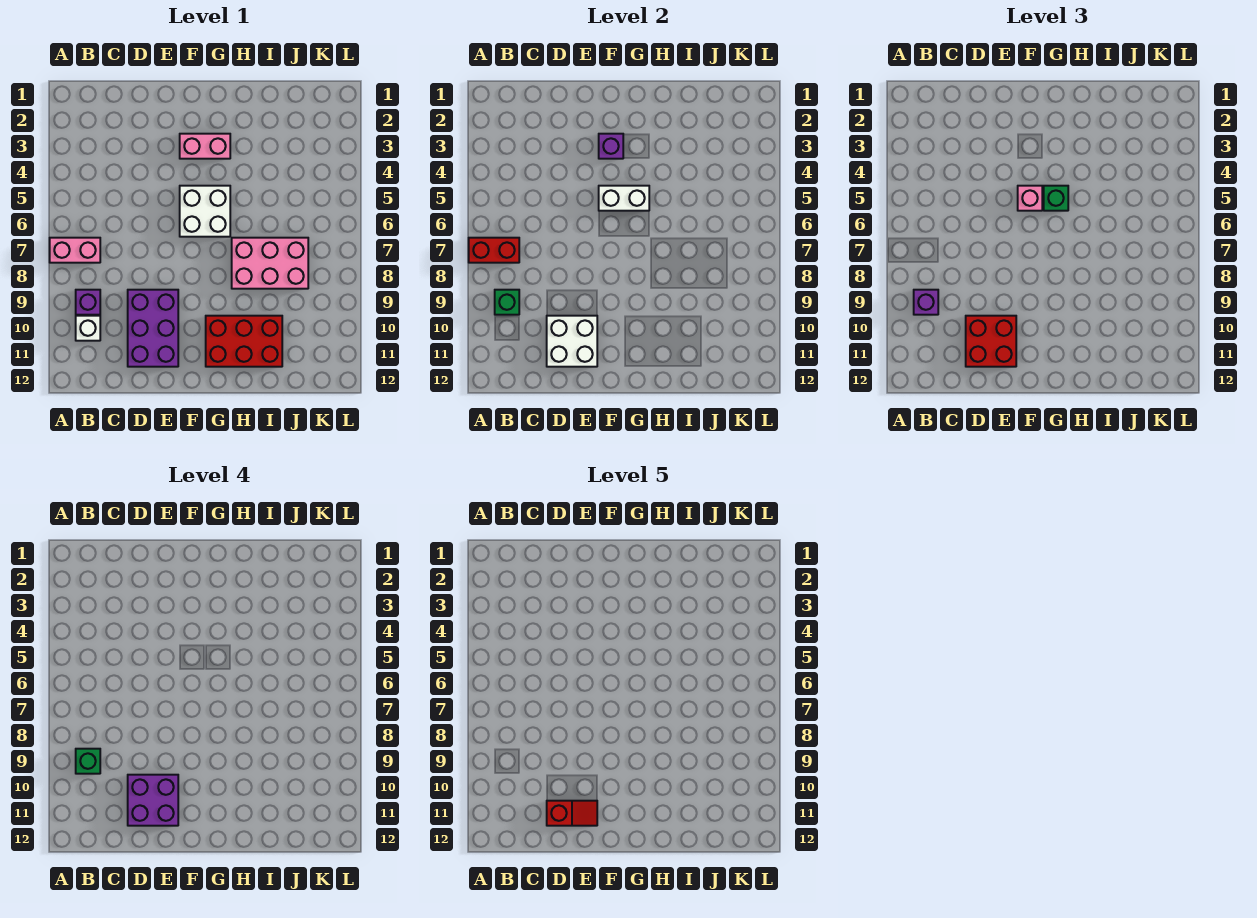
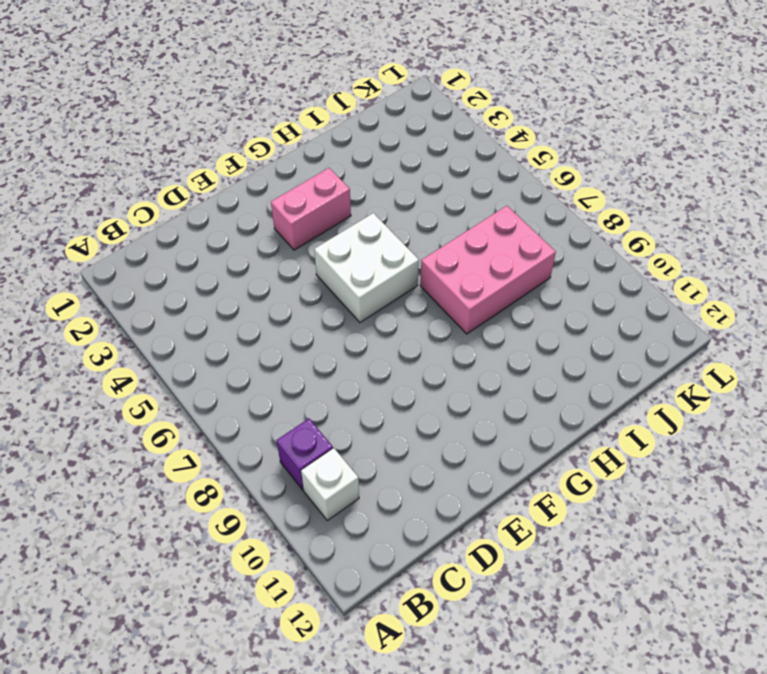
none -> pink 1x2 brick [50,238,100,263]
none -> purple 2x3 brick [128,290,178,367]
none -> red 2x3 brick [206,316,282,367]

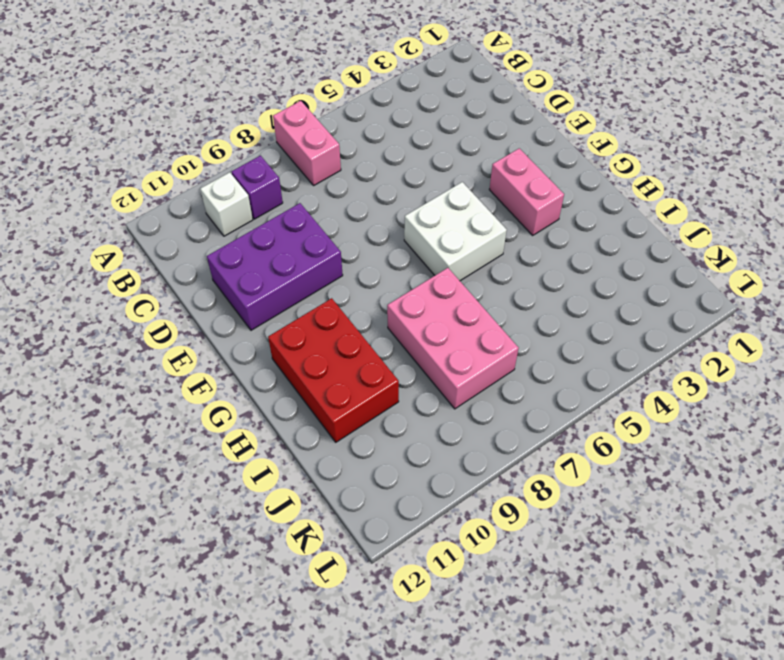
none -> red 1x2 brick [469,238,519,263]
none -> green 1x1 brick [495,290,519,315]
none -> white 2x2 brick [547,316,597,367]

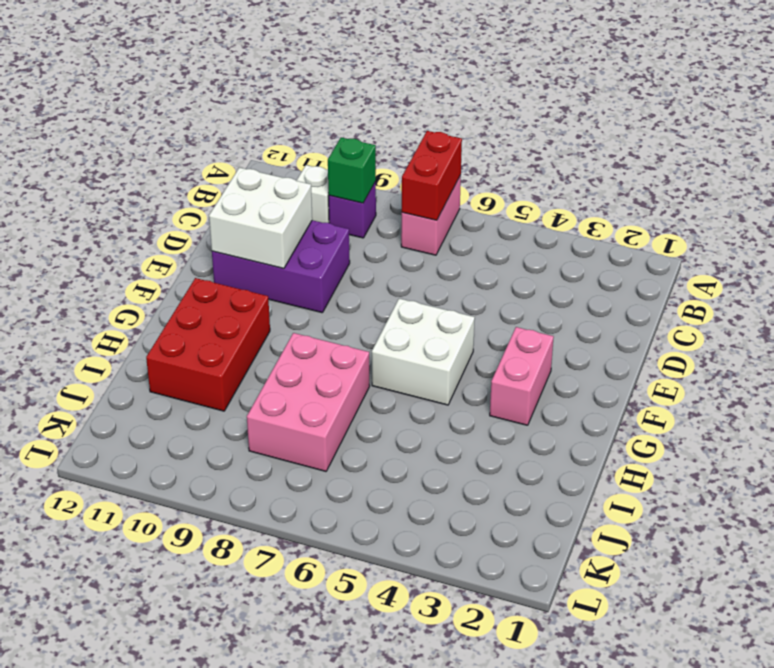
none -> purple 1x1 brick [599,134,623,159]
none -> white 1x2 brick [599,186,649,211]
none -> purple 1x1 brick [914,290,938,315]

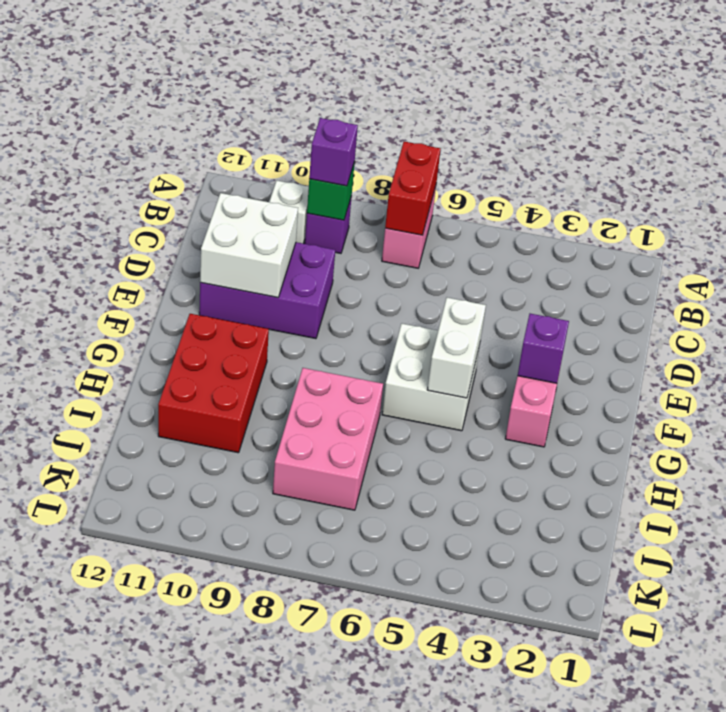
none -> red 2x2 brick [966,316,1016,367]
none -> pink 1x1 brick [1018,186,1042,211]
none -> green 1x1 brick [1044,186,1068,211]

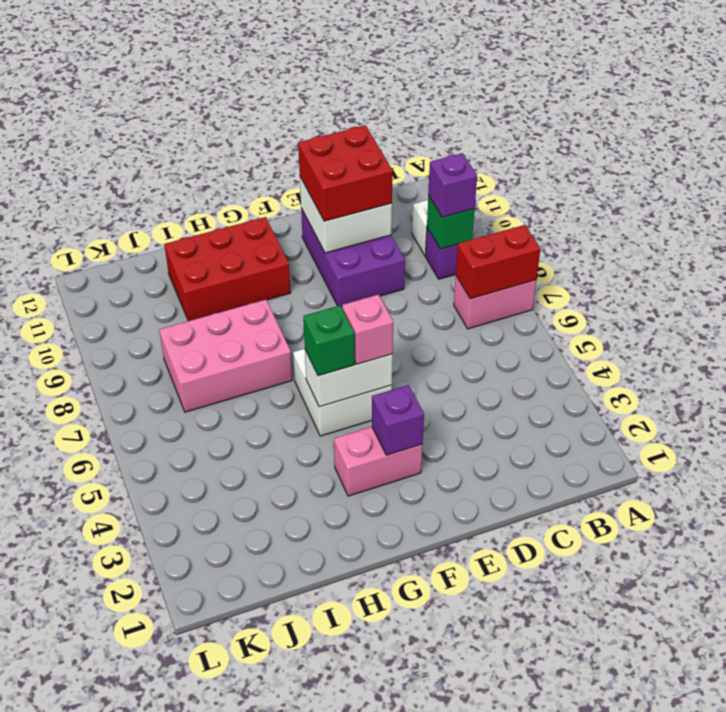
none -> green 1x1 brick [76,749,100,774]
none -> purple 2x2 brick [128,775,178,826]
none -> red 1x2 slope [547,801,597,826]

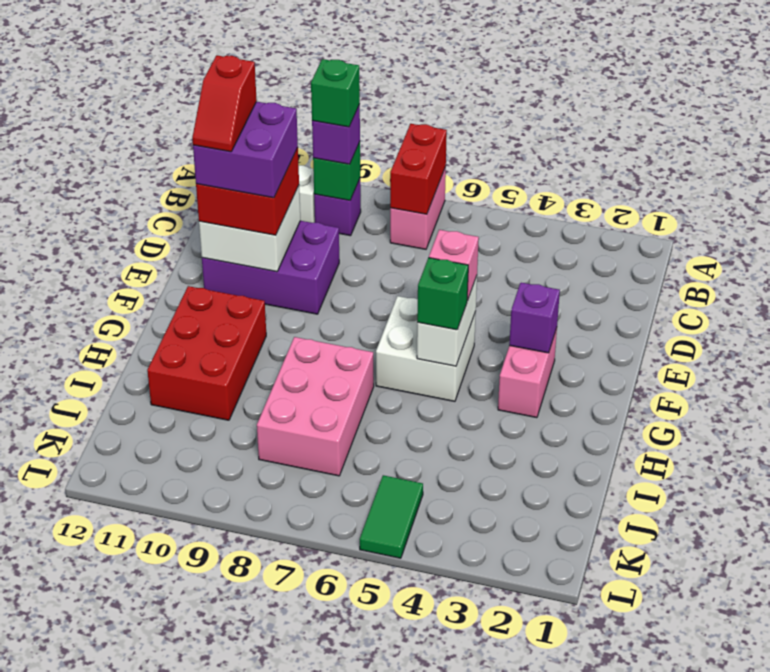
green 1x2 tile [360,475,423,558] -> none

